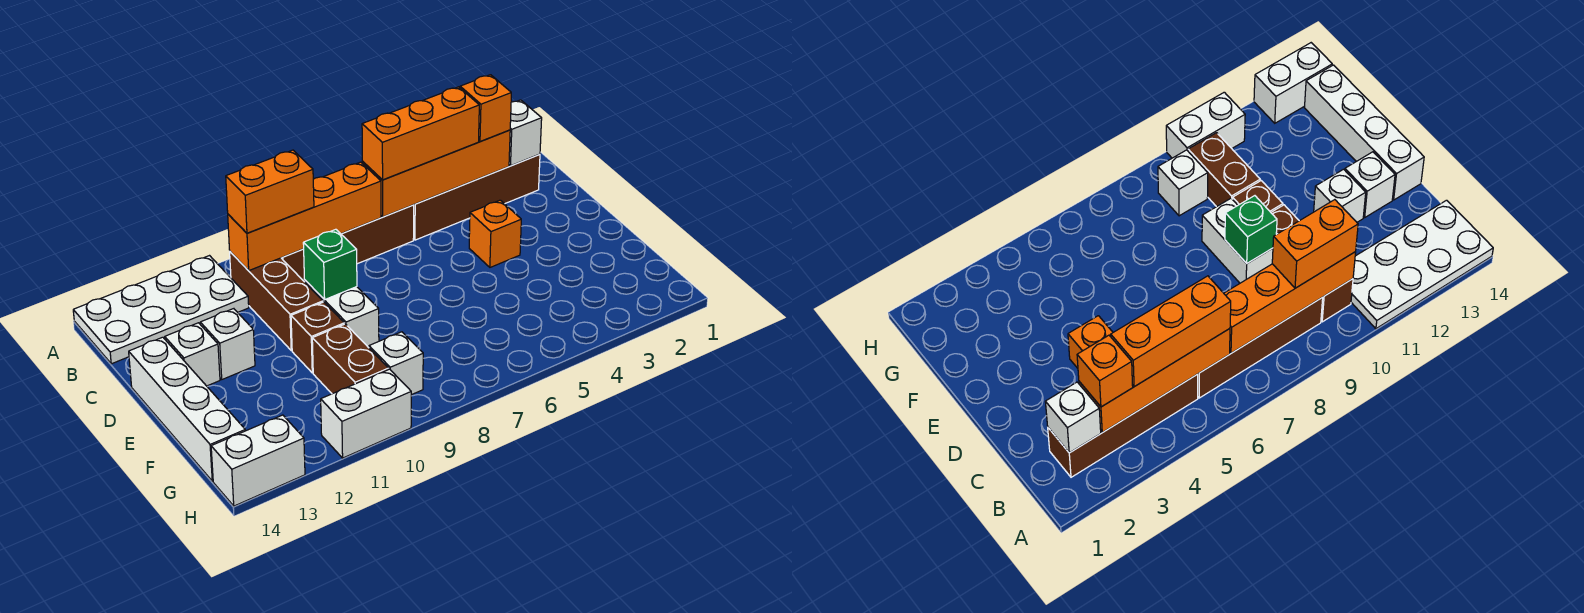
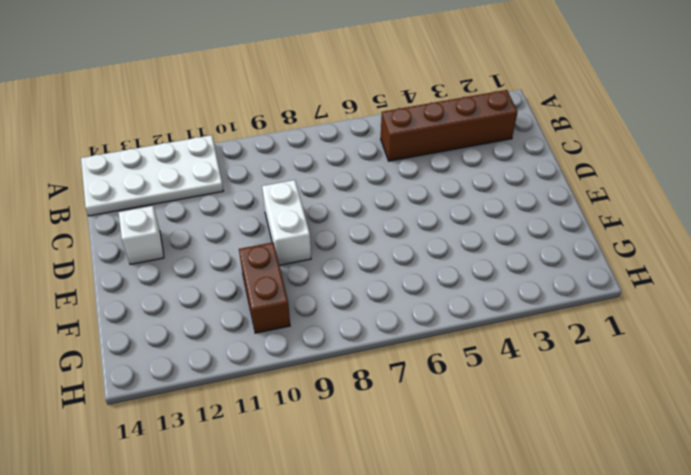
none -> brown 1x4 brick [282,205,414,282]
none -> brown 1x3 brick [230,252,323,351]
none -> orange 1x1 brick [469,200,521,267]

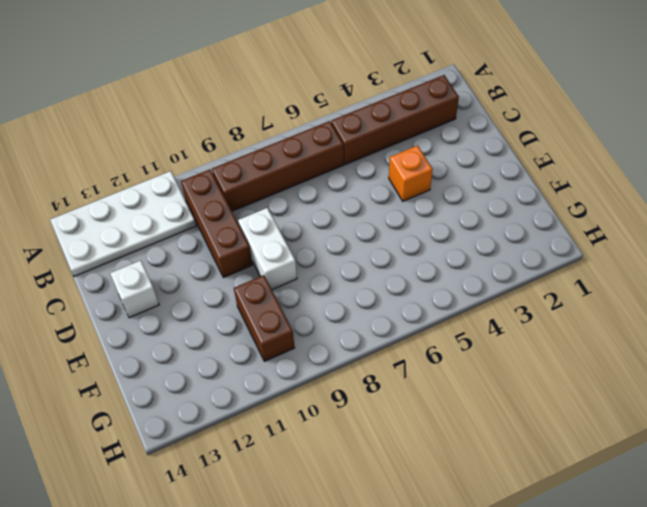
none -> white 1x1 brick [200,309,255,379]
none -> white 1x4 brick [129,337,245,481]
none -> brown 1x1 brick [291,302,344,373]

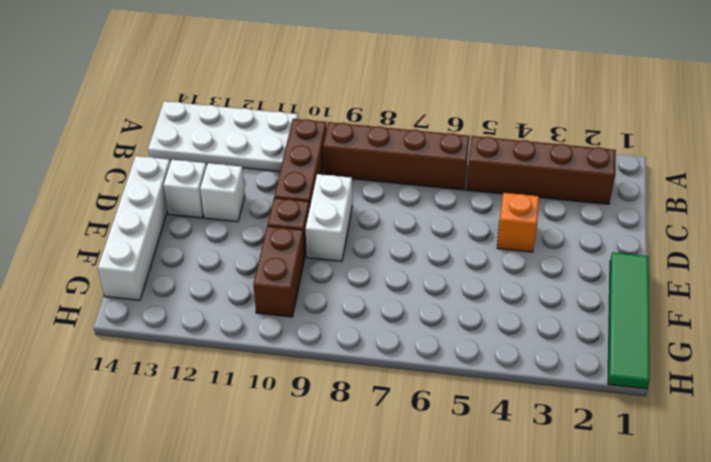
green 1x4 tile [608,252,650,389] -> none
none -> white 1x1 brick [369,332,423,395]
none -> white 1x2 brick [321,369,411,458]
none -> white 1x2 brick [211,415,305,506]

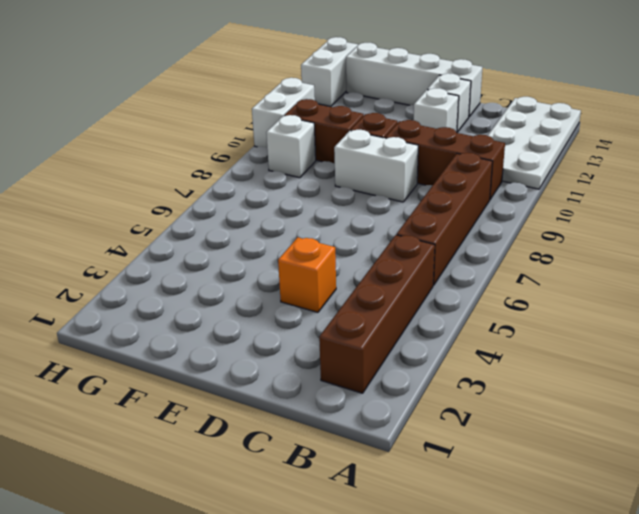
none -> white 1x1 brick [509,100,542,166]
none -> orange 1x4 brick [363,130,510,217]
none -> orange 1x4 brick [228,162,381,271]

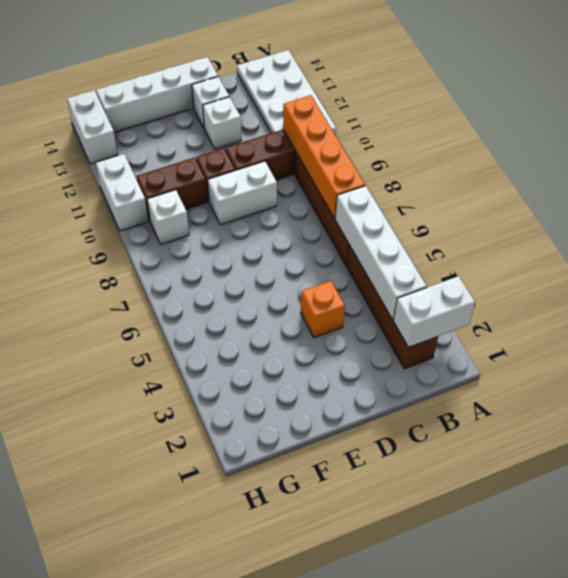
white 1x2 brick [393,276,475,347] -> white 1x1 brick [509,100,542,166]
white 1x4 brick [335,186,427,320] -> orange 1x4 brick [363,130,510,217]
none -> green 1x1 brick [303,229,357,300]
none -> orange 1x1 brick [460,75,511,142]
none -> orange 1x3 brick [362,87,479,180]

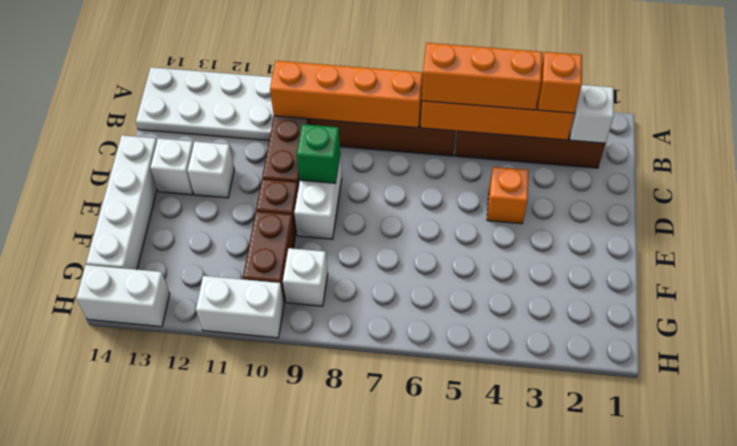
none -> orange 1x2 brick [226,150,314,233]

